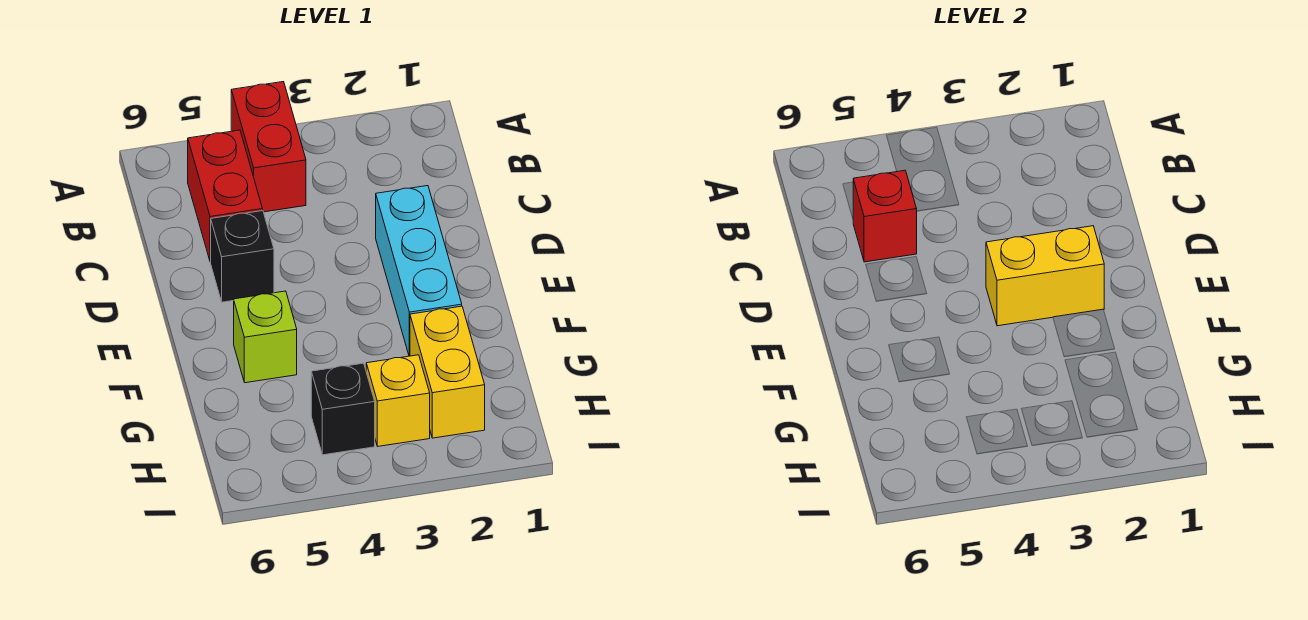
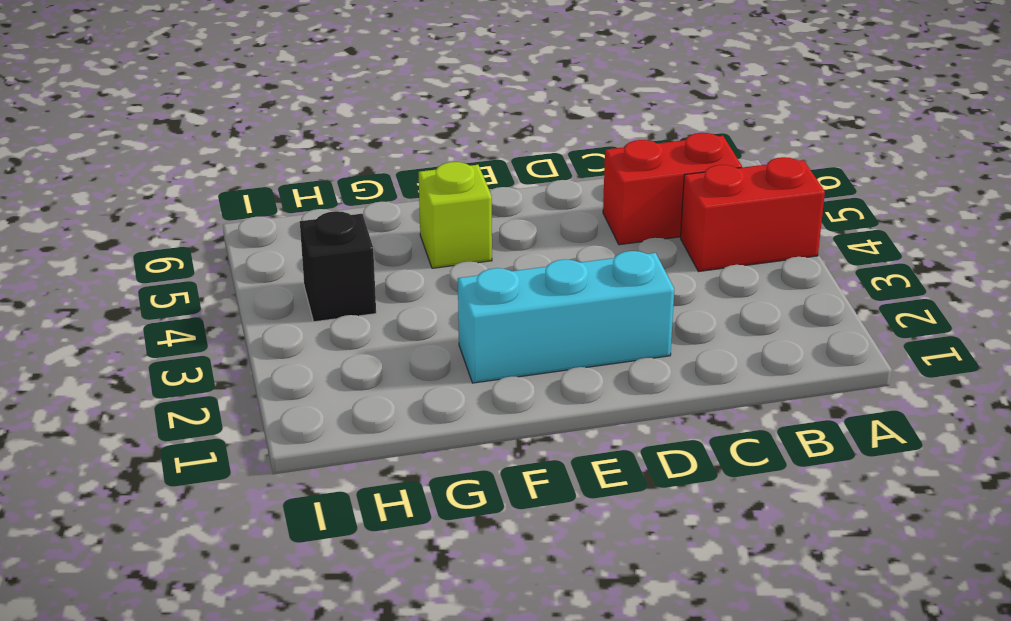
none -> black 1x1 brick [211,211,274,302]
none -> yellow 1x2 brick [410,306,485,438]

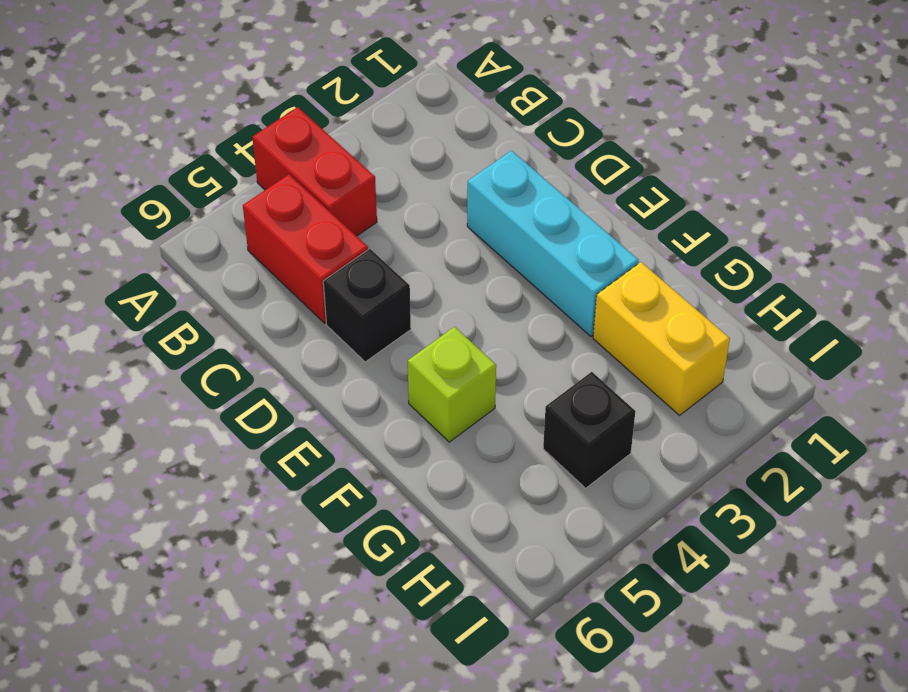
none -> yellow 1x1 brick [366,355,430,446]
none -> red 1x1 brick [853,170,917,262]

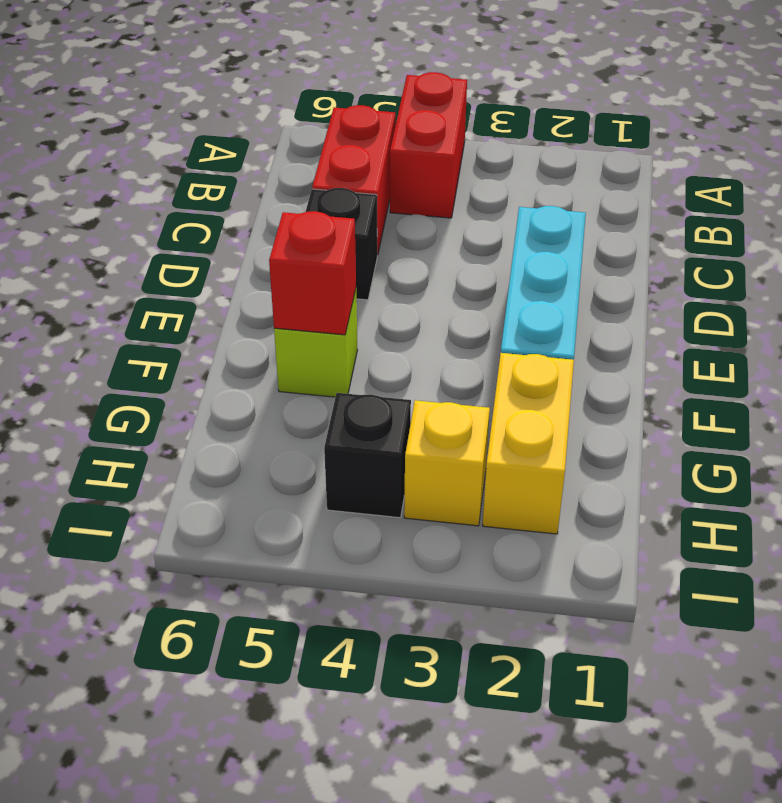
red 1x1 brick [269,211,356,335] -> red 1x1 brick moved to [853,170,917,262]
none -> yellow 1x2 brick [986,226,1104,326]

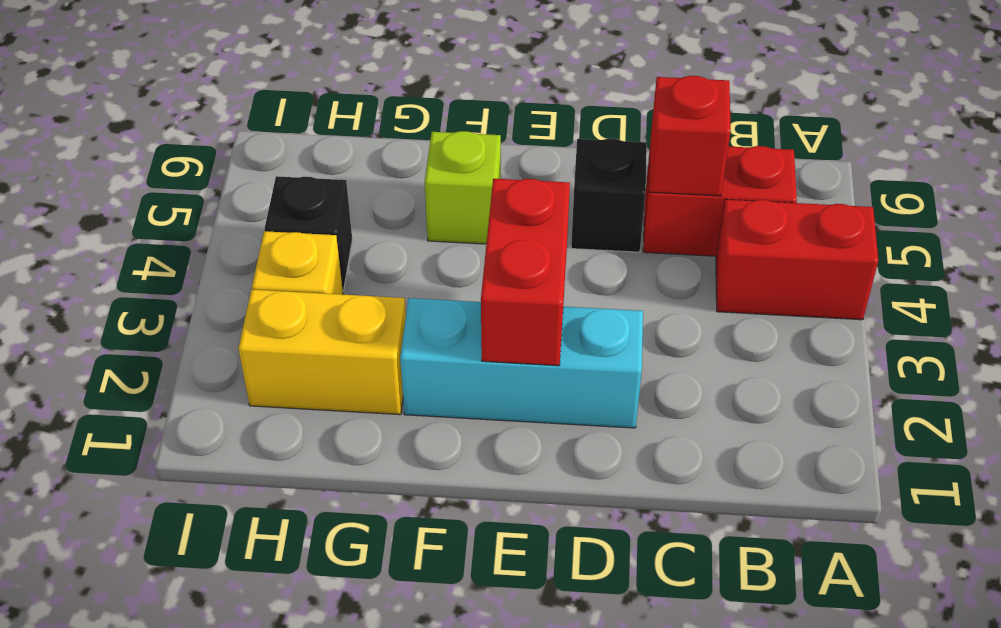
red 1x2 brick [481,179,570,366] -> yellow 1x2 brick [986,226,1104,326]

